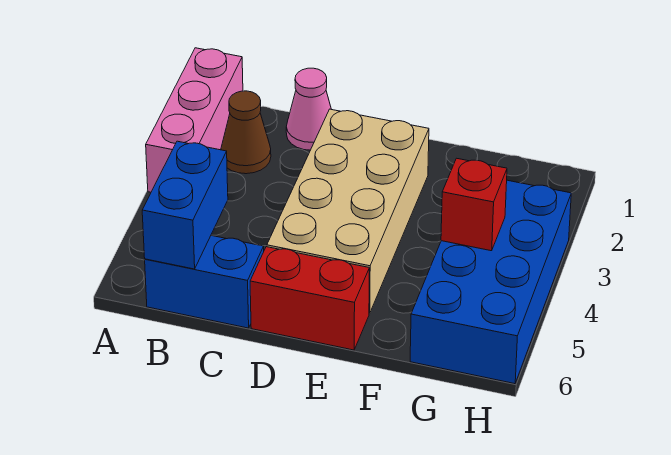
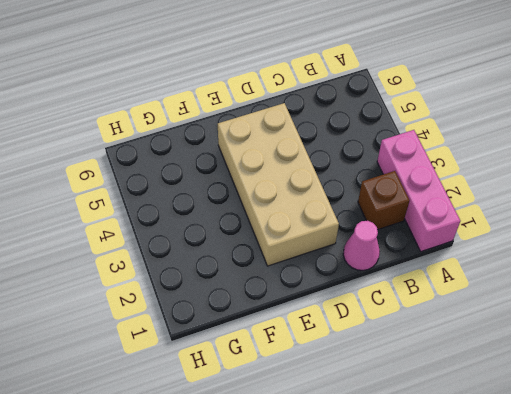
brown 1x1 brick [358,171,409,230] -> brown 1x1 cone [221,91,271,174]
none -> blue 1x2 brick [145,235,264,328]
none -> red 1x2 brick [250,247,369,350]

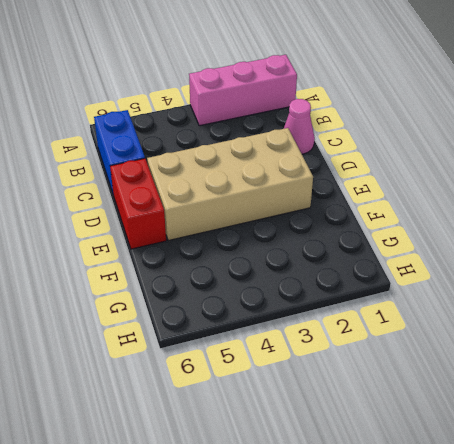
none -> brown 1x1 cone [221,91,271,174]
none -> blue 2x4 brick [410,180,571,384]

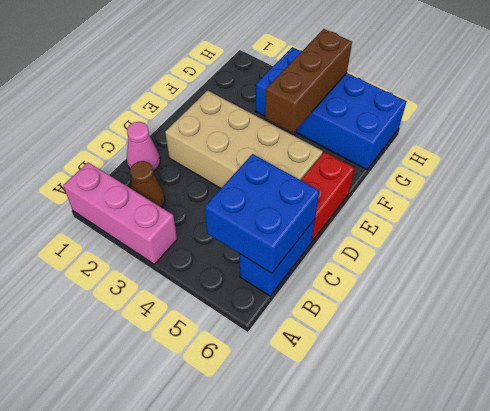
blue 2x2 brick [205,154,319,273] -> blue 1x2 brick [142,141,228,269]
brown 1x3 brick [265,29,352,133] -> red 1x1 brick [441,158,507,251]

